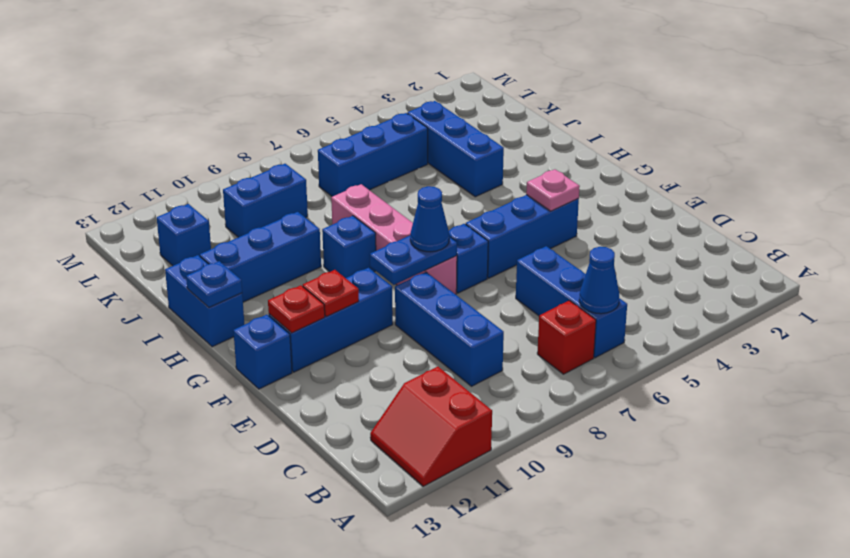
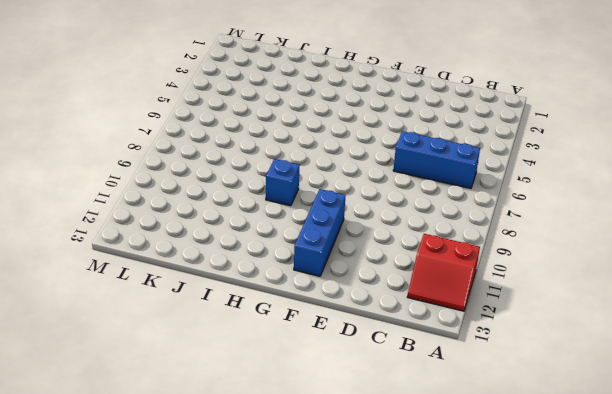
none -> red 1x1 brick [537,300,596,374]
none -> blue 1x3 brick [395,272,504,386]
none -> blue 1x3 brick [466,195,579,278]

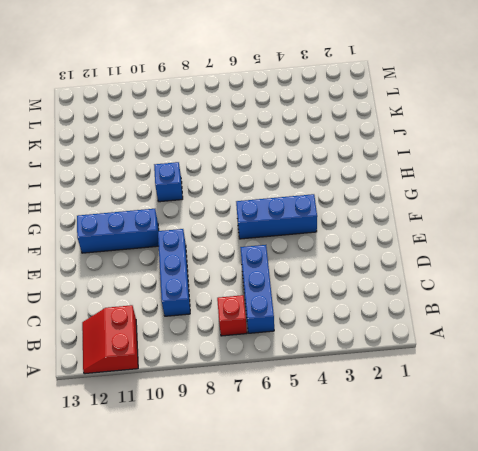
none -> blue 1x1 brick [449,224,488,293]
none -> pink 1x4 brick [331,184,457,294]
none -> blue 1x1 brick [233,315,292,389]

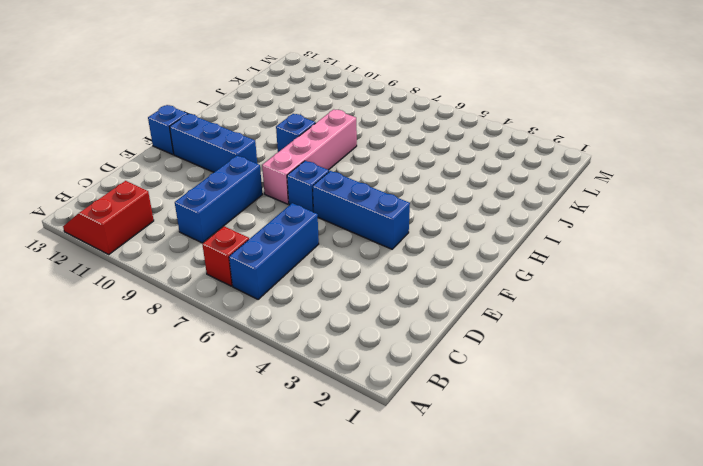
none -> blue 1x2 brick [165,255,244,347]
none -> blue 1x3 brick [407,101,504,197]
none -> blue 1x3 brick [200,212,321,302]

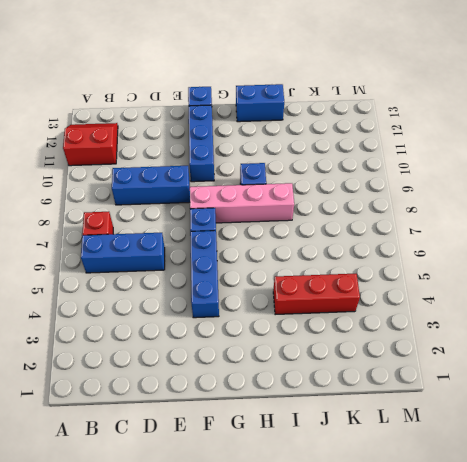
red 1x3 brick [273,274,360,315] -> blue 1x3 brick [407,101,504,197]
none -> blue 1x3 brick [200,212,321,302]
none -> blue 1x3 brick [318,113,428,197]
none -> blue 1x2 brick [223,164,308,237]

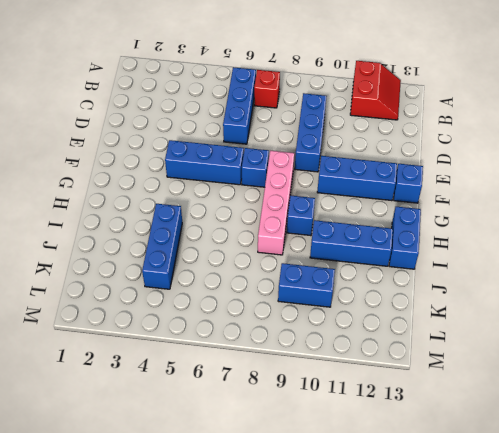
none -> blue 1x3 brick [318,113,428,197]
none -> blue 1x1 brick [157,204,211,266]
none -> blue 1x1 cone [579,247,619,314]

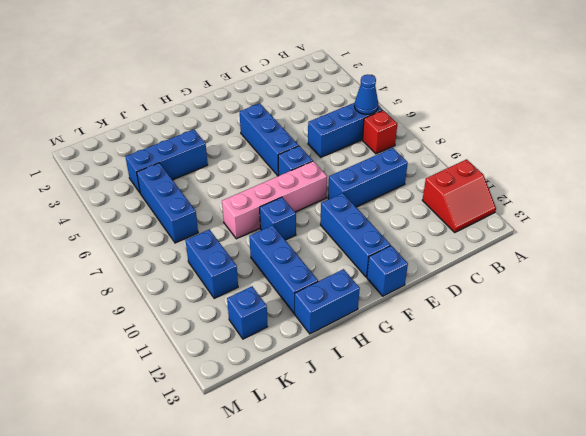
none -> pink 1x1 plate [526,169,580,211]
none -> blue 1x2 plate [370,236,457,285]
none -> red 1x1 plate [303,270,359,317]

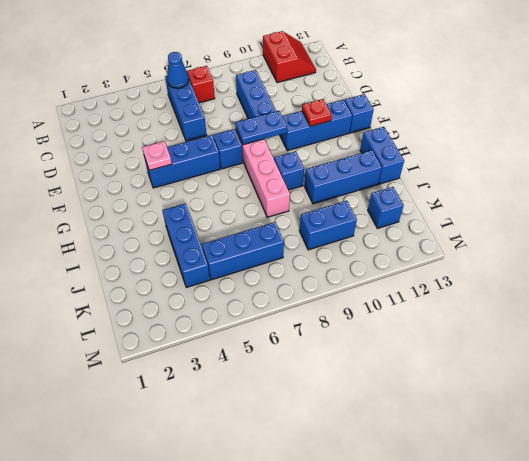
none -> red 1x1 plate [268,285,325,333]
none -> blue 1x1 plate [186,261,242,307]
none -> blue 1x1 cone [410,186,449,252]

